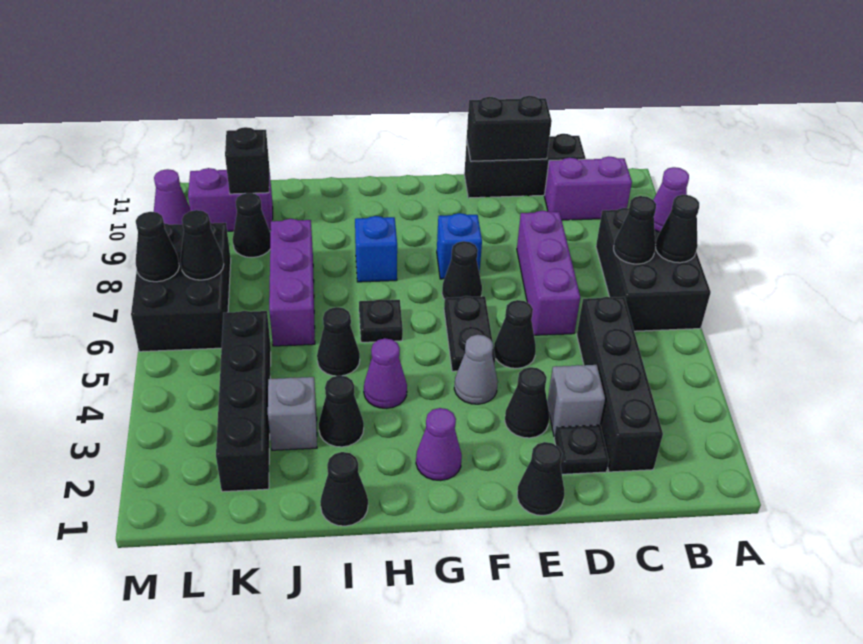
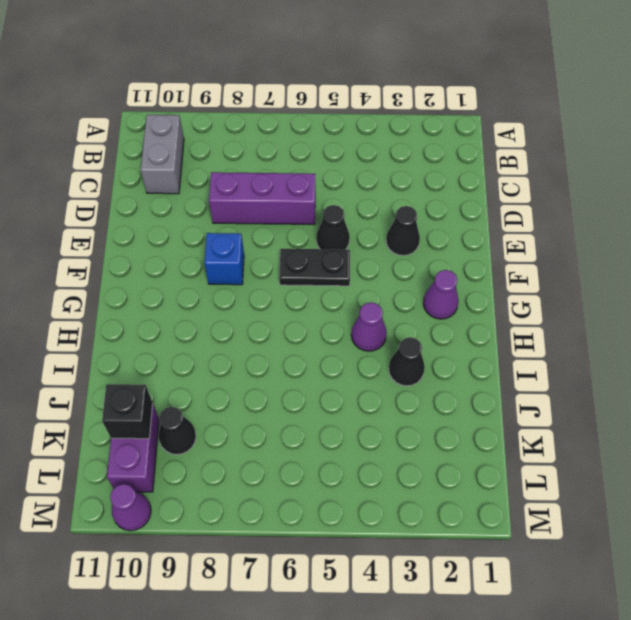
grey 1x2 brick [141,115,184,194] -> purple 1x2 brick [544,156,632,220]
none -> black 2x3 brick [596,208,711,331]
none -> black 1x4 brick [577,297,663,472]
none -> black 1x3 brick [464,134,586,198]
none -> black 1x1 plate [554,425,609,474]

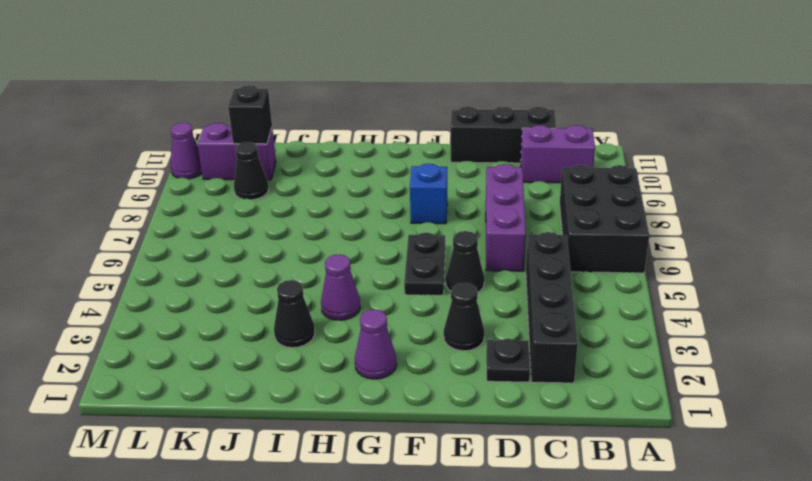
none -> grey 1x1 brick [547,365,605,437]
none -> black 1x1 cone [517,442,564,516]
none -> grey 1x1 cone [454,335,498,404]
none -> black 1x1 cone [442,241,482,299]

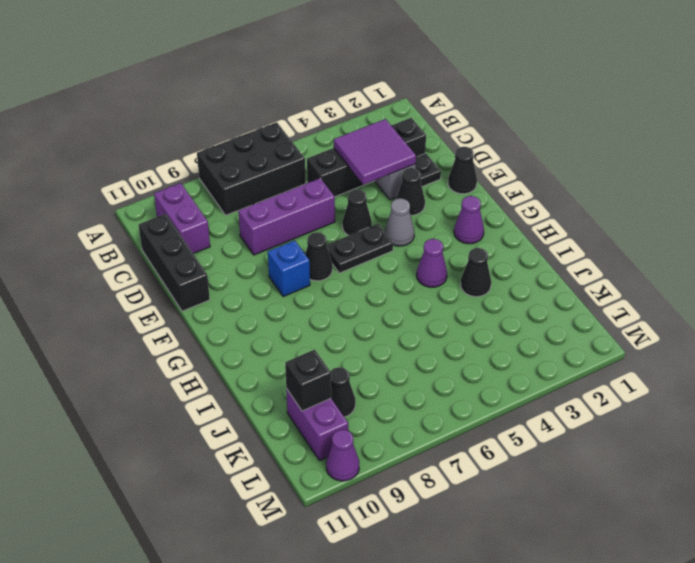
purple 2x2 tile [334,119,416,185] -> none
none -> black 1x1 plate [359,299,403,342]
none -> blue 1x1 brick [355,216,397,282]
none -> black 1x1 cone [321,452,368,526]
none -> black 1x1 cone [317,307,360,376]

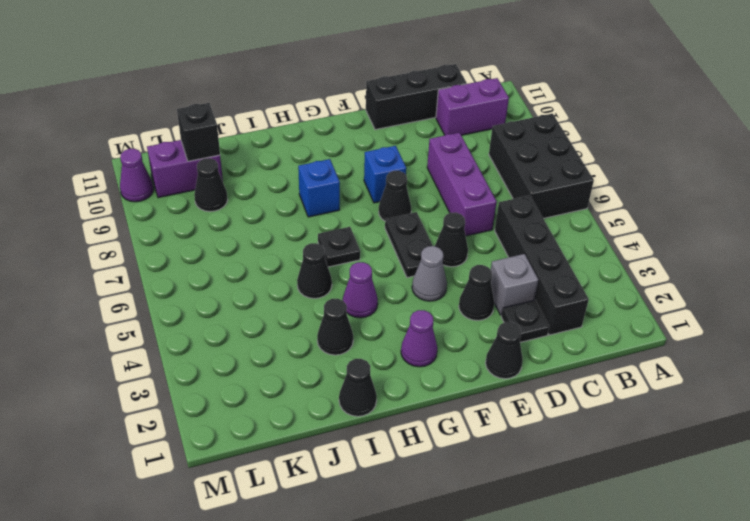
none -> grey 1x1 brick [268,377,317,450]
none -> purple 1x3 brick [269,219,315,346]
none -> black 1x4 brick [216,311,271,492]
none -> black 2x3 brick [131,222,231,352]

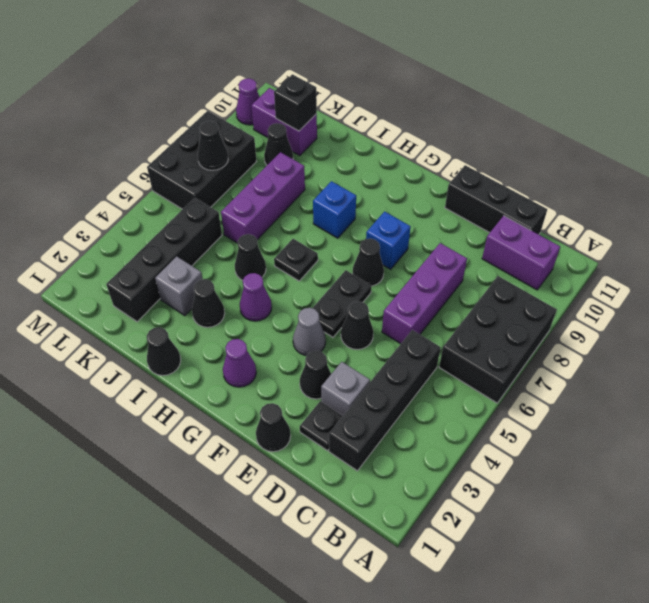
none -> black 1x1 cone [655,195,699,263]
none -> purple 1x1 cone [654,167,689,232]
none -> black 1x1 cone [614,196,656,264]
none -> black 1x2 brick [467,96,552,161]

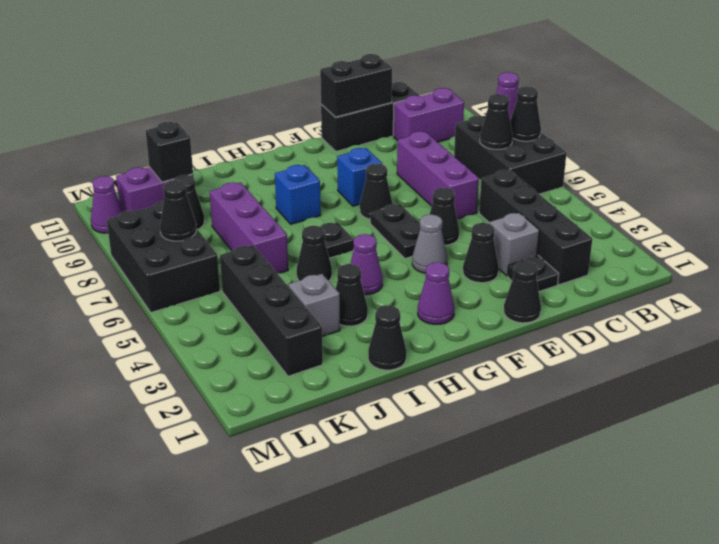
none -> black 1x1 cone [136,212,179,282]

